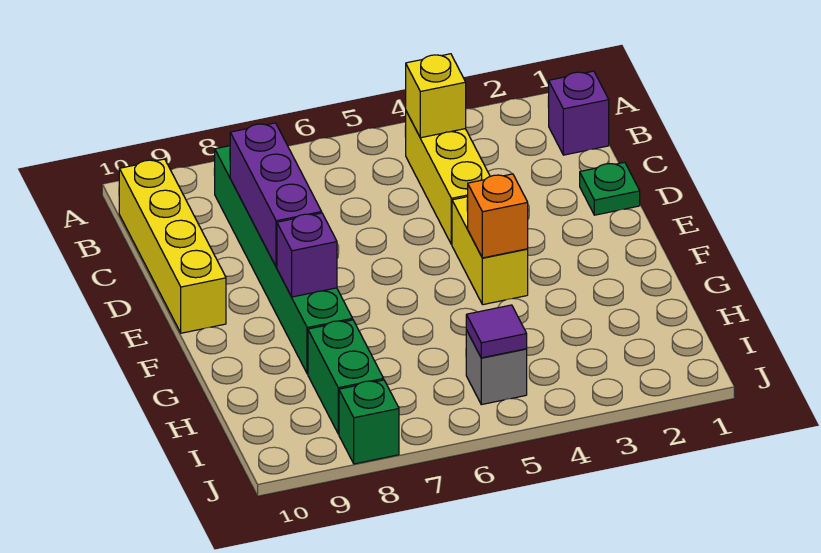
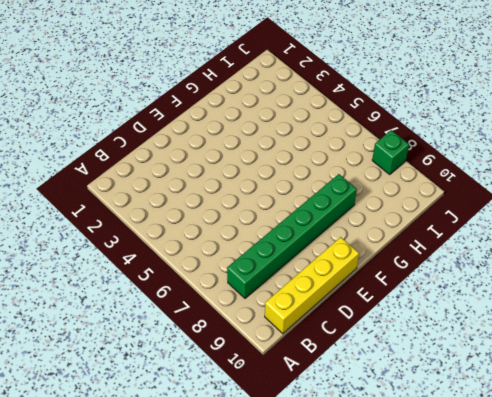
none -> purple 1x1 brick [548,71,609,155]
none -> yellow 1x3 brick [405,111,490,245]
none -> green 1x1 plate [580,162,640,215]

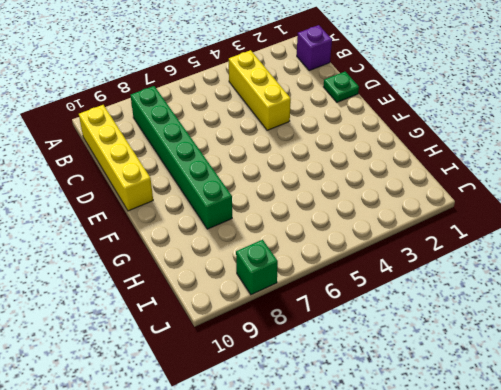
none -> yellow 1x2 brick [452,197,528,305]
none -> green 1x2 brick [308,320,384,434]
none -> grey 1x1 brick [466,330,527,405]

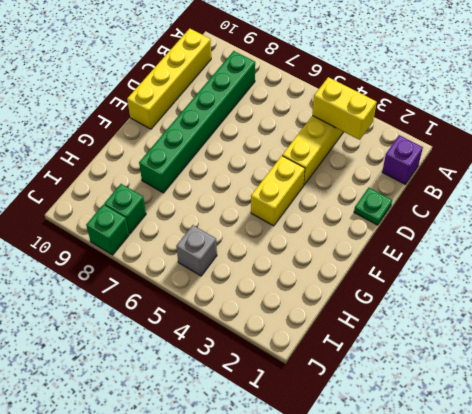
yellow 1x2 brick [312,77,377,140] -> yellow 1x1 brick [406,54,466,138]
green 1x1 brick [104,184,146,234] -> green 1x2 brick [308,320,384,434]
none -> purple 1x3 brick [230,123,322,267]
none -> orange 1x1 brick [468,174,528,258]
none -> purple 1x1 brick [277,213,337,297]

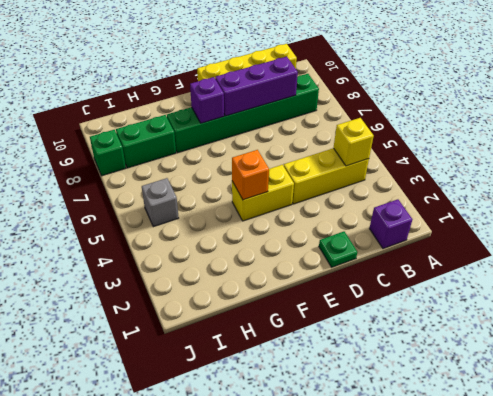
none -> purple 1x1 tile [466,305,527,358]

